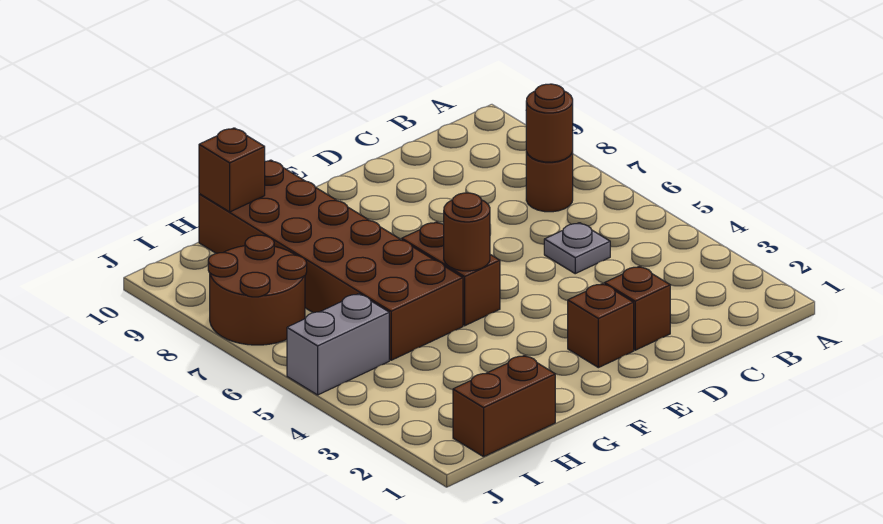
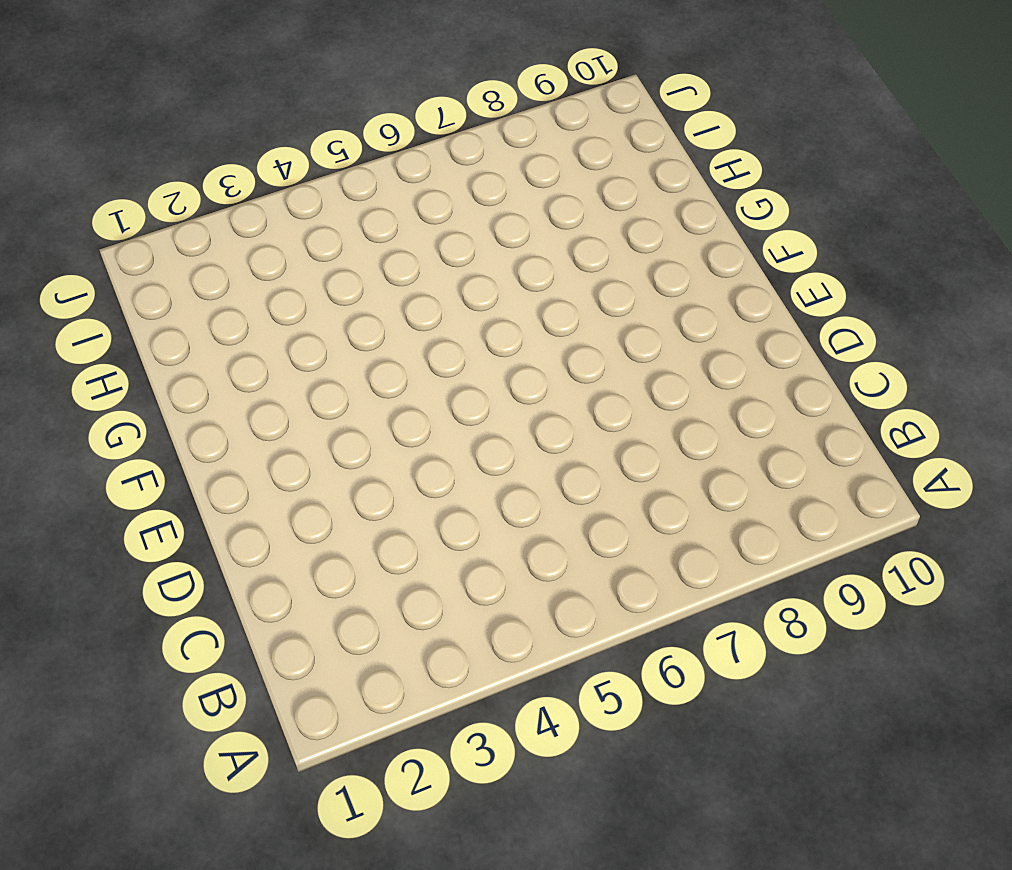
none -> brown 1x1 round brick [526,152,573,212]
none -> grey 1x1 plate [544,223,610,274]
none -> brown 1x1 brick [605,266,670,350]

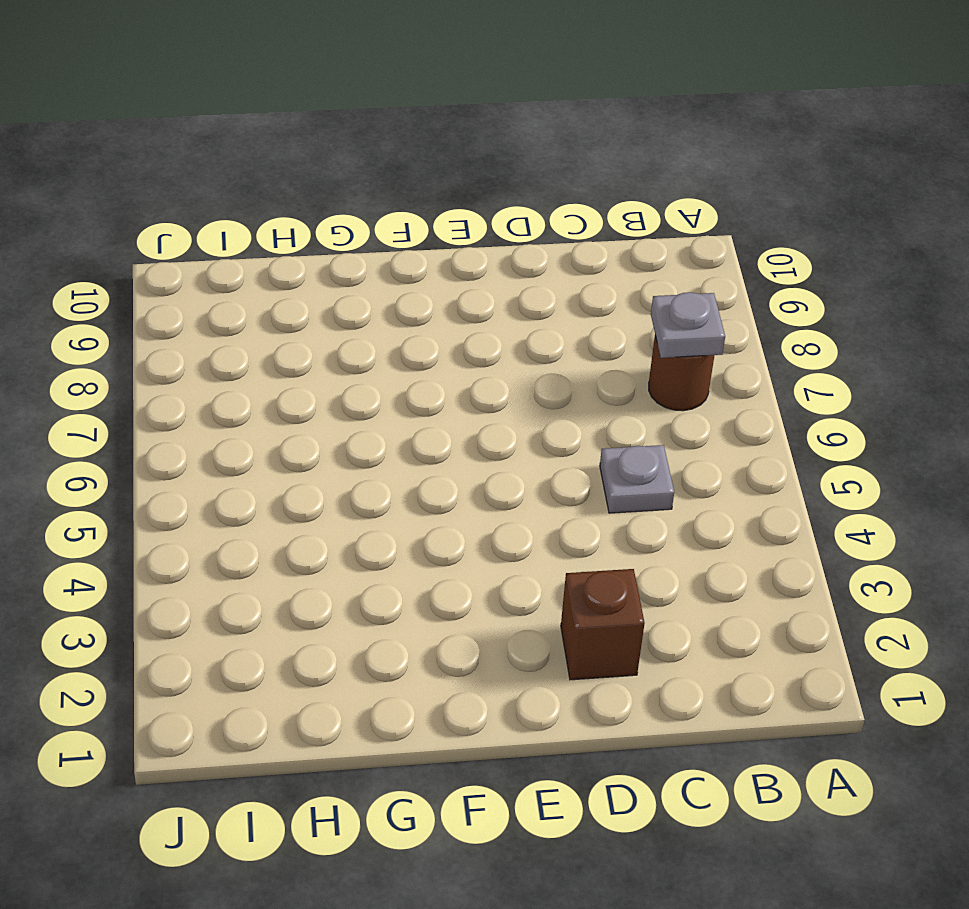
grey 1x1 plate [651,292,725,358] -> brown 1x1 round brick [526,84,573,162]
none -> brown 1x1 brick [568,284,634,368]
none -> brown 1x2 brick [402,222,500,326]
none -> brown 2x6 brick [199,160,463,360]

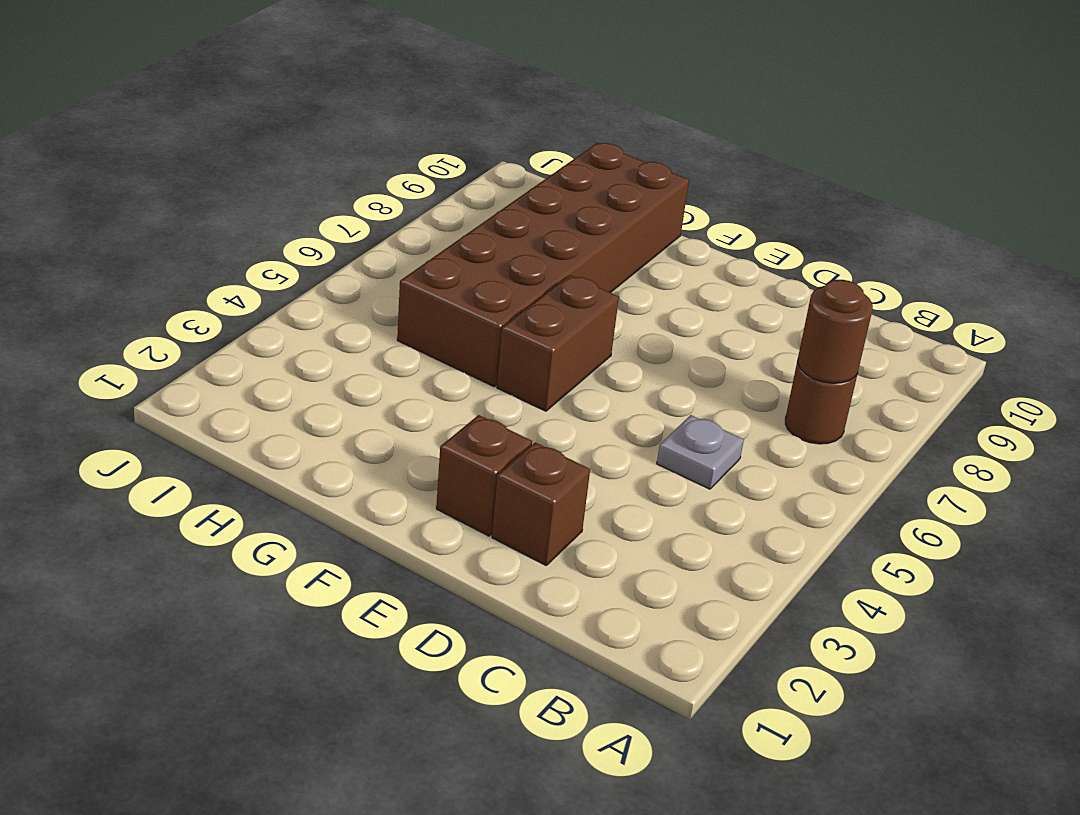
none -> brown 1x2 brick [453,355,555,457]
none -> grey 1x2 brick [287,294,389,395]
none -> brown 2x2 round brick [208,235,307,345]

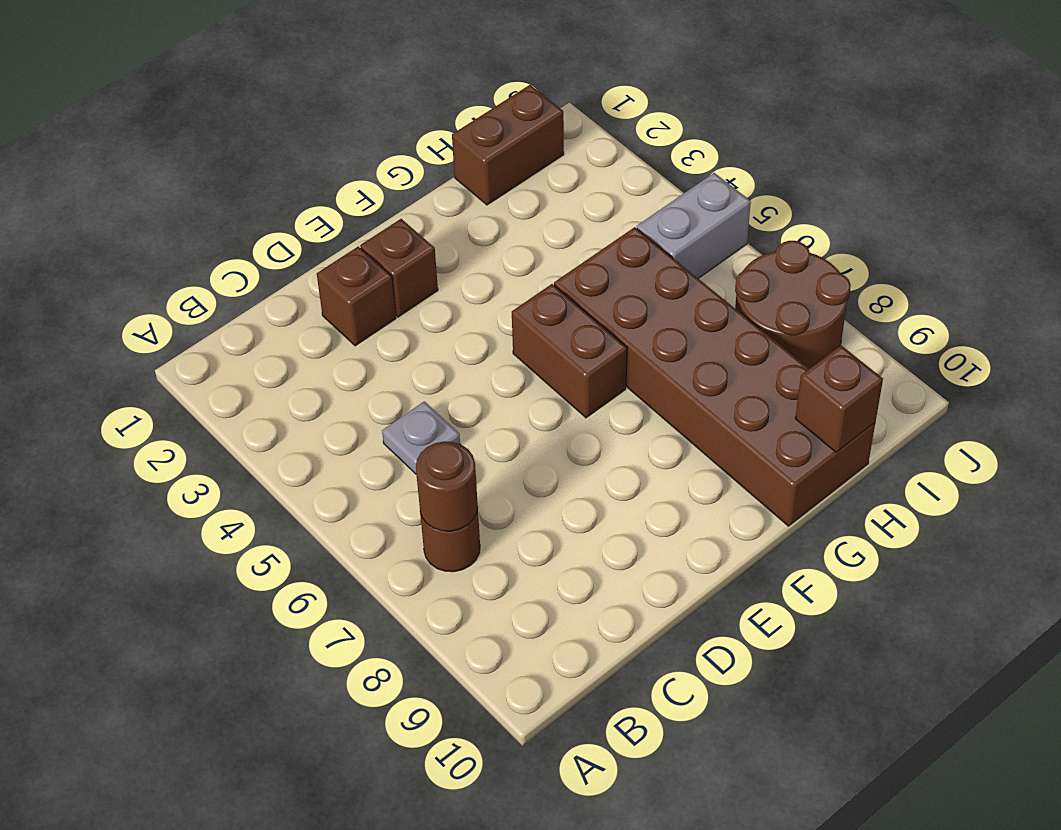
none -> brown 1x1 round brick [444,193,490,271]

